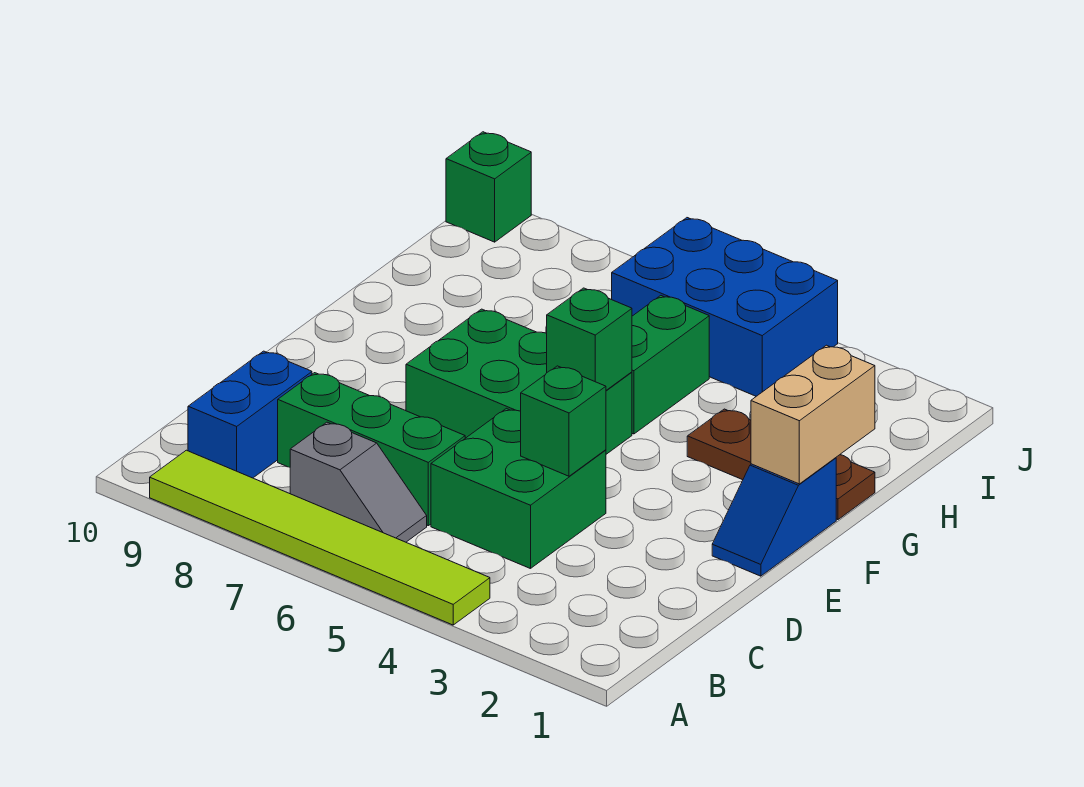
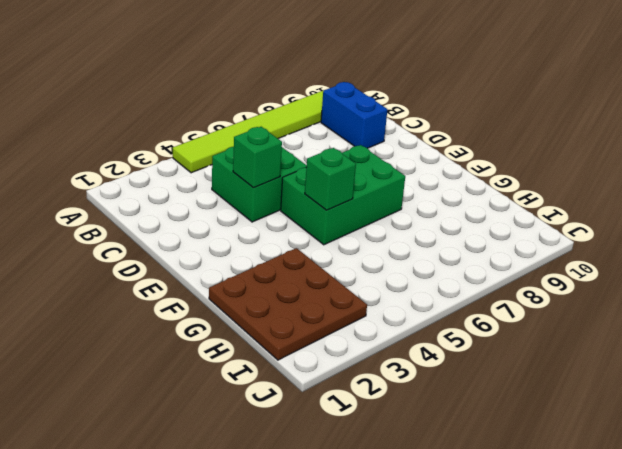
brown 3x3 plate [209,248,367,360] -> brown 1x3 plate [687,409,875,520]
none -> grey 1x2 slope [290,422,427,542]
none -> green 1x3 brick [278,373,465,526]
none -> blue 1x2 slope [712,458,836,576]

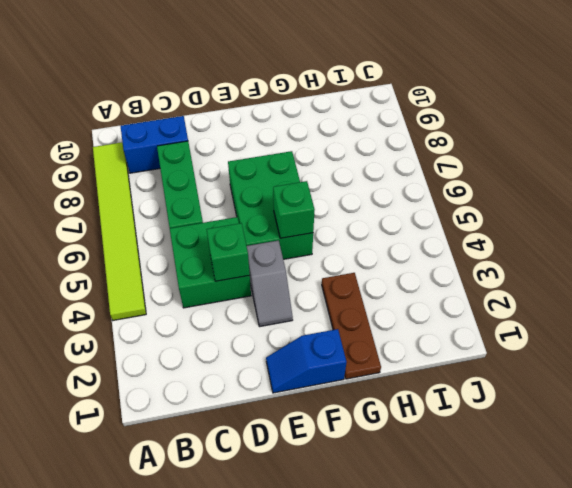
grey 1x2 slope [247,240,293,327] -> grey 1x2 slope moved to [290,422,427,542]
none -> green 1x2 brick [632,296,709,434]
none -> blue 2x3 brick [612,218,838,396]
none -> green 1x1 brick [446,132,531,242]

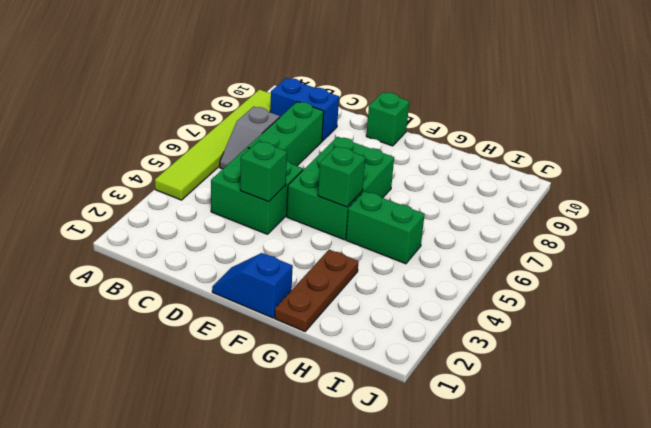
green 1x1 brick [366,92,409,146] -> green 1x1 brick moved to [446,132,531,242]
none -> blue 2x3 brick [612,218,838,396]
none -> tan 1x2 brick [751,345,875,484]

